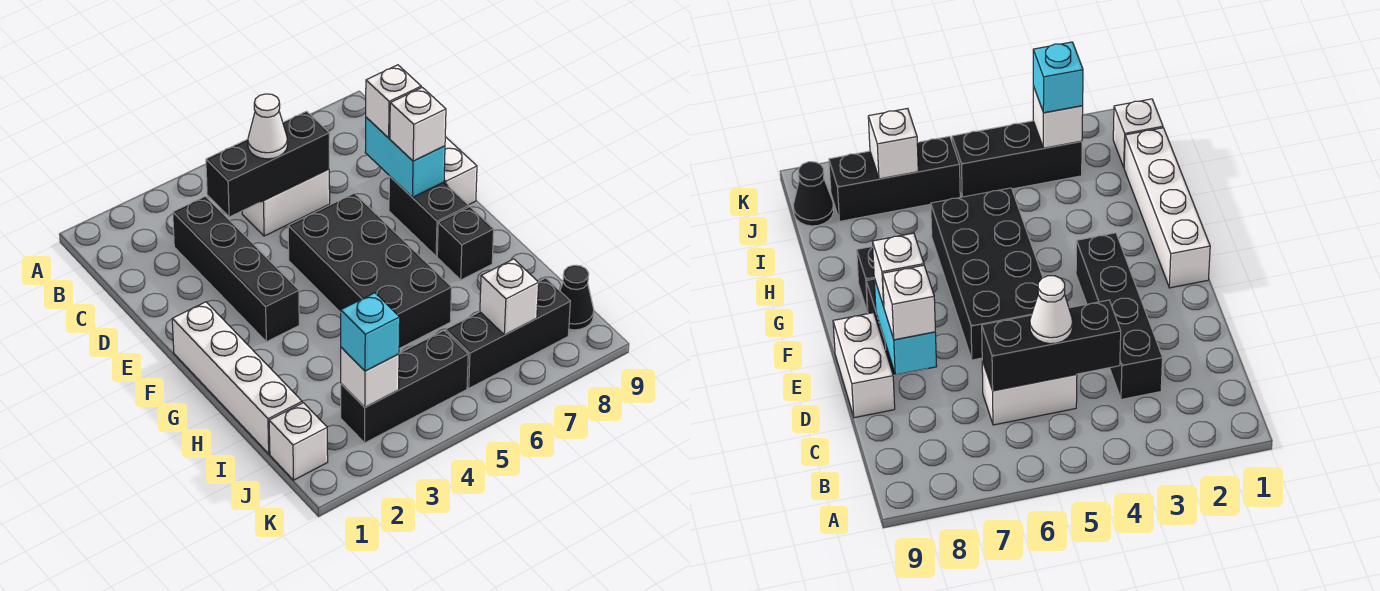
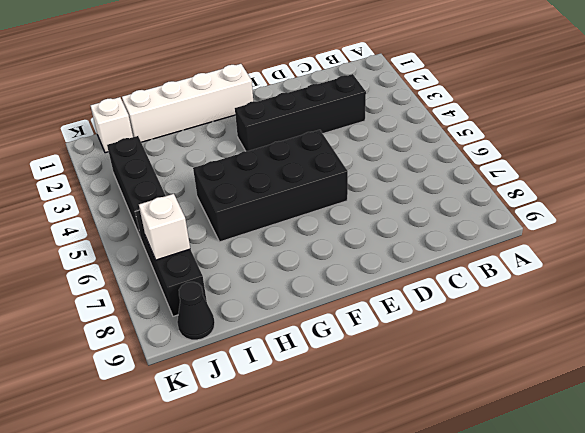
none -> white 1x2 brick [242,169,330,236]
none -> white 1x2 brick [444,137,477,205]
none -> black 1x2 brick [389,176,469,256]

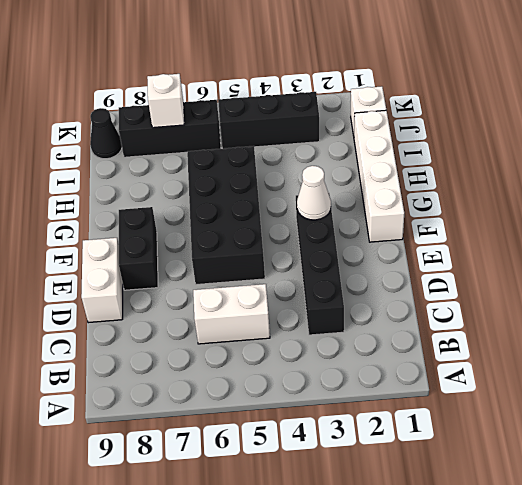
white 1x1 cone [297,166,331,220] -> white 1x1 cone moved to [248,94,288,159]
none -> black 1x1 brick [437,207,494,280]
none -> black 1x3 brick [206,111,329,217]
none -> cyan 1x2 brick [365,117,445,197]

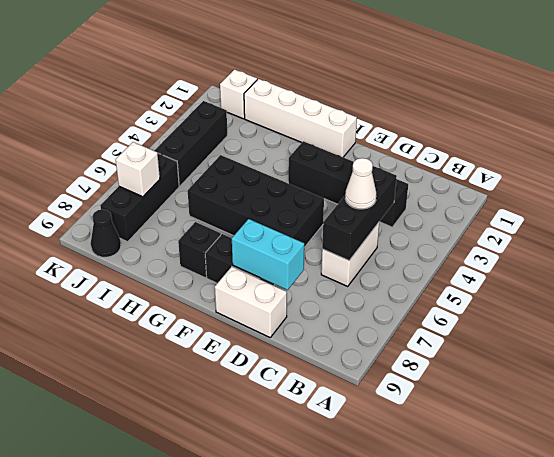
none -> white 1x1 brick [341,347,399,407]
none -> white 1x1 brick [366,65,421,138]
none -> white 1x1 brick [390,87,446,161]

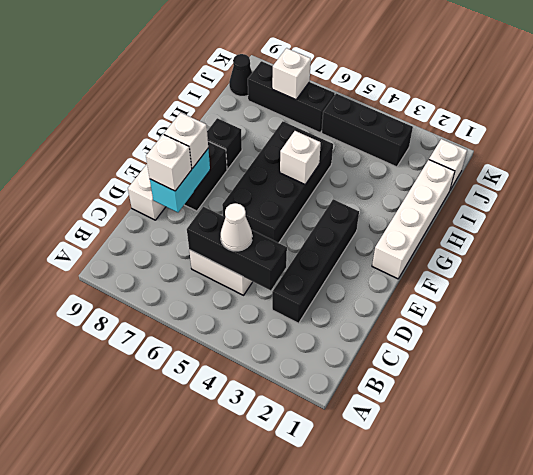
white 1x1 brick [280,131,321,184] -> white 1x1 brick moved to [341,347,399,407]
none -> cyan 1x1 brick [341,293,400,371]

